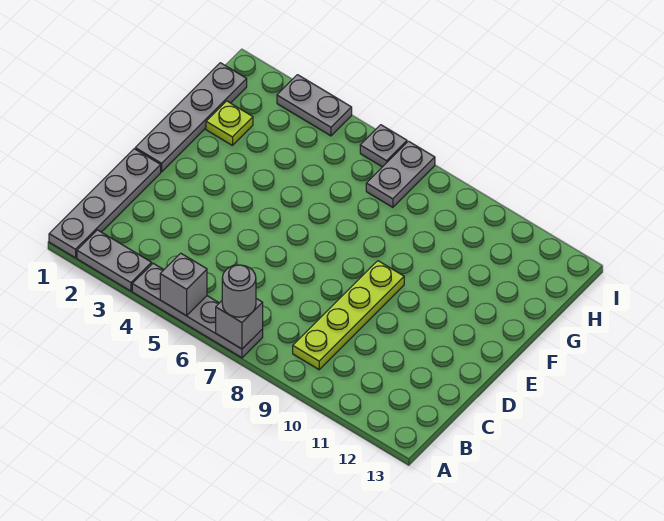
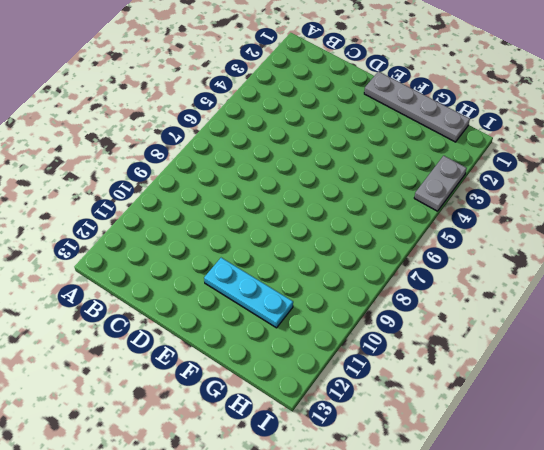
cyan 1x3 plate [204,258,293,328] -> none
none -> grey 1x4 plate [49,149,161,258]
none -> grey 1x2 plate [77,230,152,291]
none -> grey 1x4 plate [132,263,263,358]

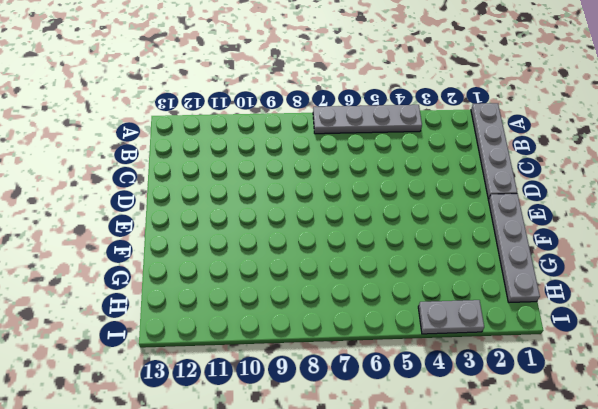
none -> grey 1x2 plate [77,230,152,291]
none -> lime 1x4 plate [293,261,404,370]
none -> lime 1x1 plate [206,101,253,146]

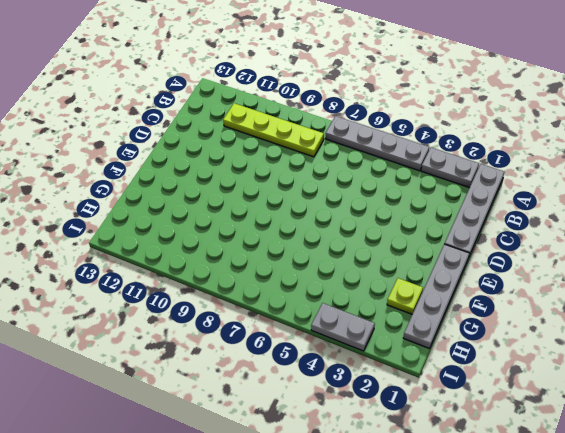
lime 1x4 plate [223,103,324,157] -> lime 1x4 plate turned to [293,261,404,370]
none -> grey 1x2 plate [366,141,435,207]
none -> grey 1x1 plate [360,125,407,167]
none -> grey 1x1 brick [160,253,207,316]

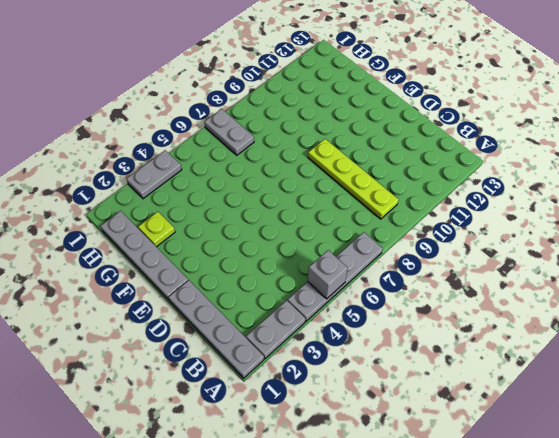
none -> grey 1x1 plate [360,125,407,167]
none -> grey 1x1 brick [216,299,263,349]
none -> grey 1x1 round brick [222,265,256,317]

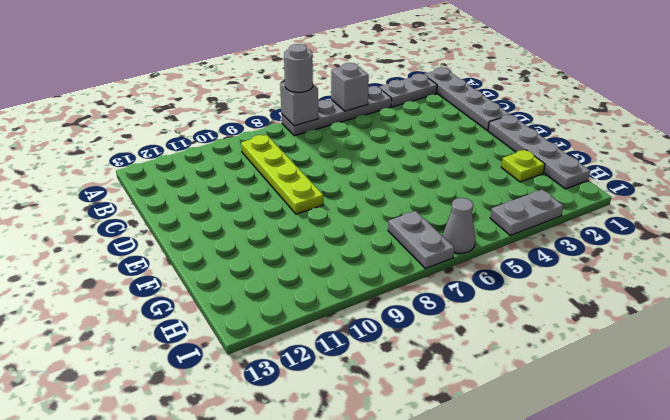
grey 1x1 cone [443,198,476,253] -> grey 1x1 plate [360,125,407,167]

